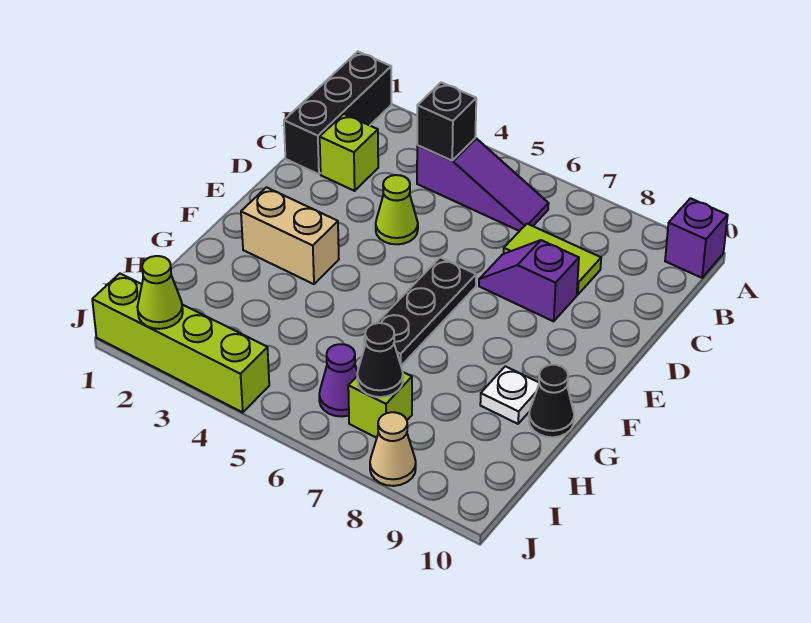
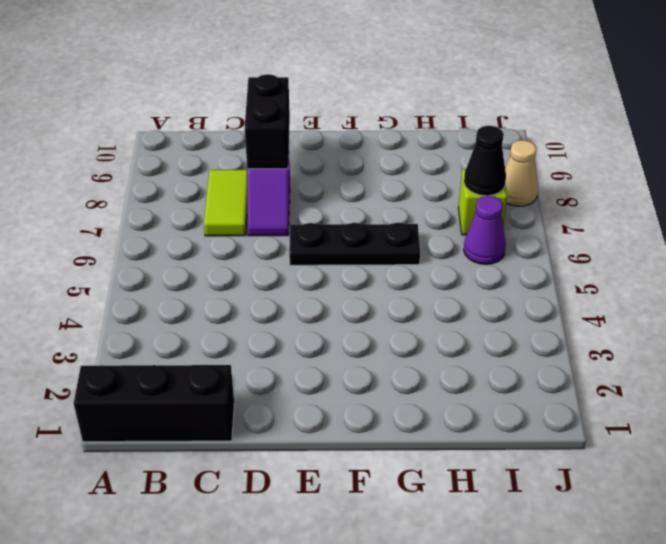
black 1x2 brick [245,74,290,169] -> none
none -> purple 1x1 brick [665,198,728,278]
none -> purple 1x3 slope [417,138,549,231]
none -> lime 1x1 brick [320,114,378,191]

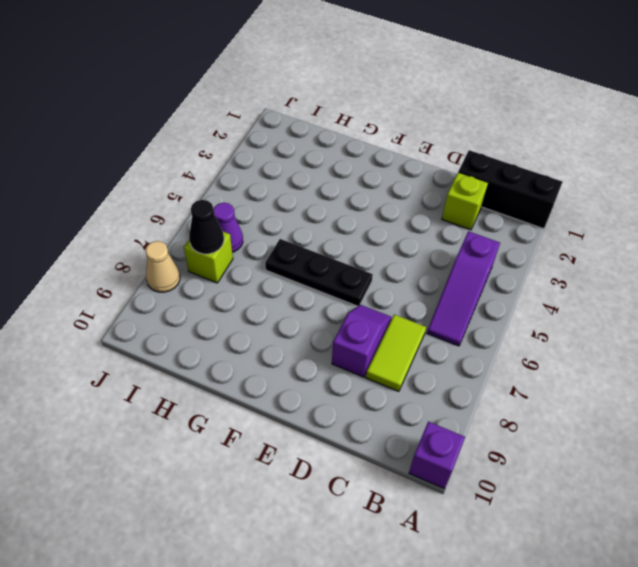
none -> lime 1x1 cone [376,175,418,244]
none -> tan 1x2 brick [241,187,339,284]
none -> white 1x1 plate [480,366,539,424]

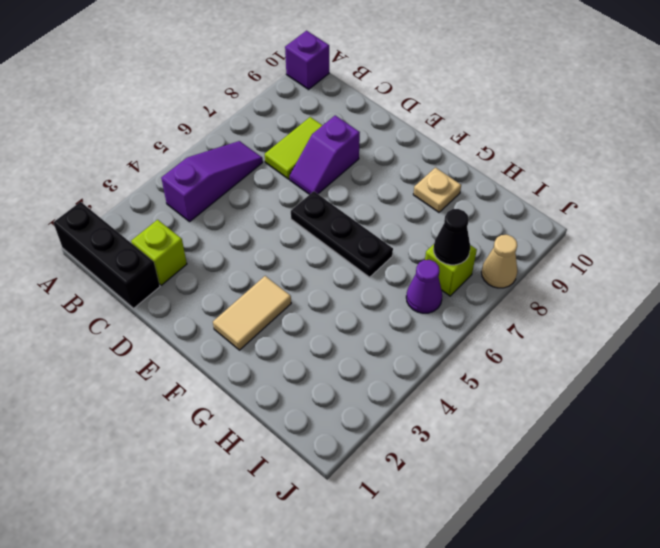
tan 1x2 tile [213,276,291,350] -> tan 1x2 brick [241,187,339,284]
tan 1x1 plate [413,168,461,212] -> white 1x1 plate [480,366,539,424]
none -> lime 1x1 cone [376,175,418,244]
none -> black 1x1 cone [529,365,574,437]
none -> lime 1x4 brick [92,274,269,413]

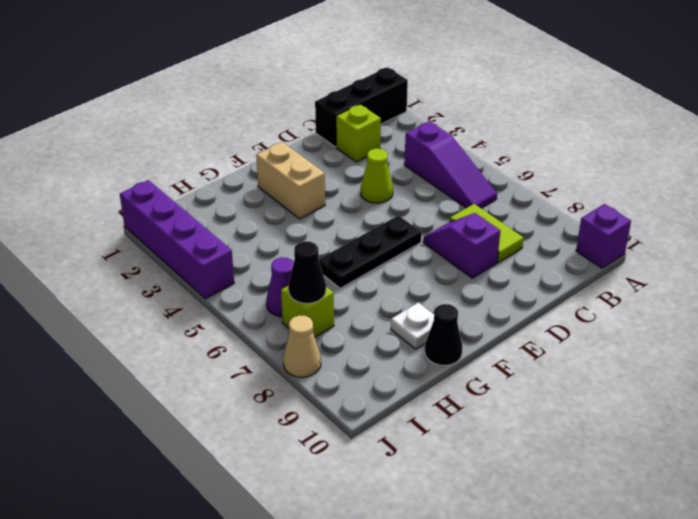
purple 1x4 brick [120,180,234,299] -> lime 1x4 brick [92,274,269,413]
none -> black 1x1 brick [417,82,476,160]
none -> lime 1x1 cone [138,256,183,329]

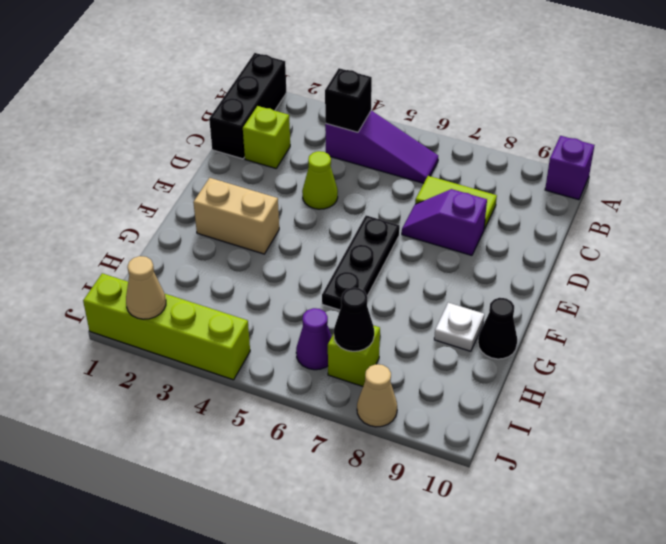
tan 1x1 cone [126,256,166,319] -> lime 1x1 cone [138,256,183,329]

